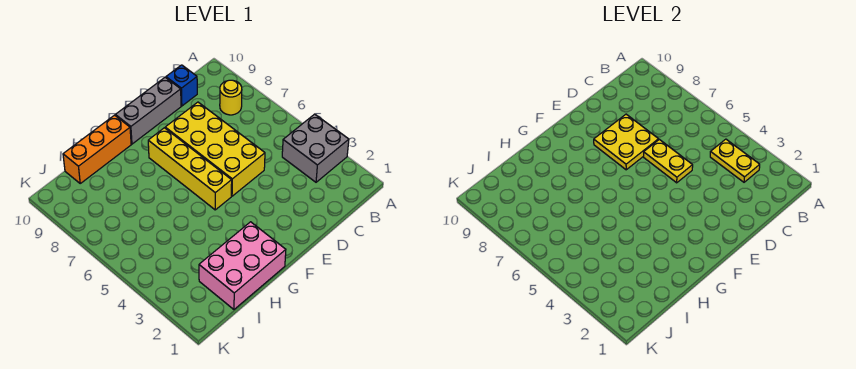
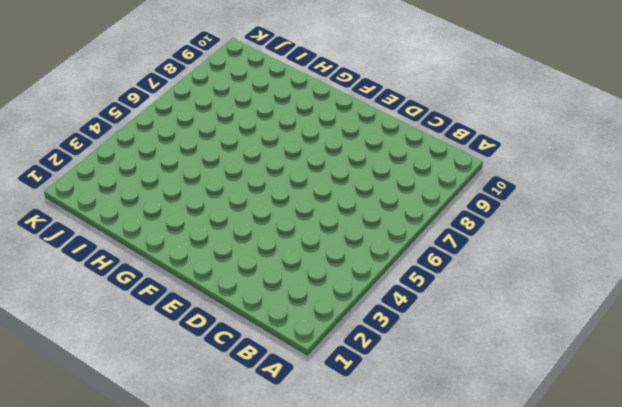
none -> grey 2x2 brick [282,114,349,182]
none -> yellow 1x1 round brick [220,80,242,115]

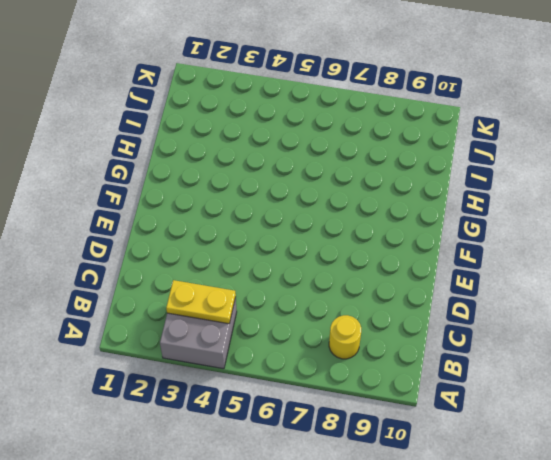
none -> blue 1x1 brick [166,65,197,106]
none -> yellow 2x4 brick [165,102,265,196]

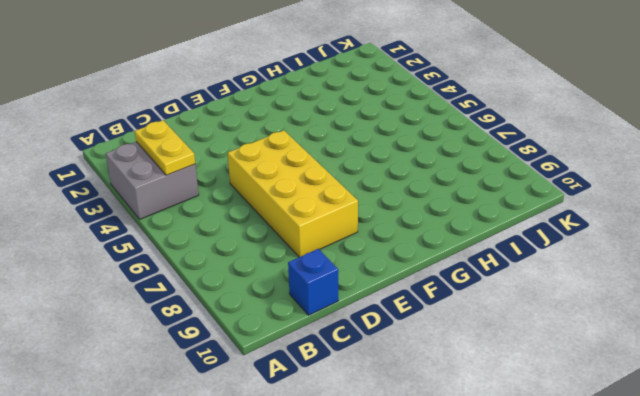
none -> yellow 1x1 round brick [220,80,242,115]
none -> grey 1x3 brick [115,77,181,144]

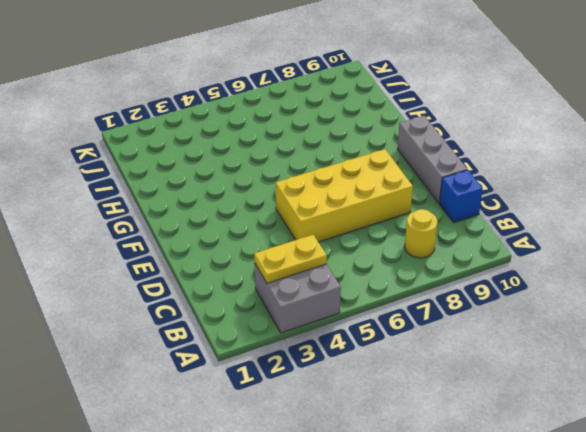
none -> yellow 1x4 brick [148,128,232,210]
none -> pink 2x3 brick [199,222,286,309]

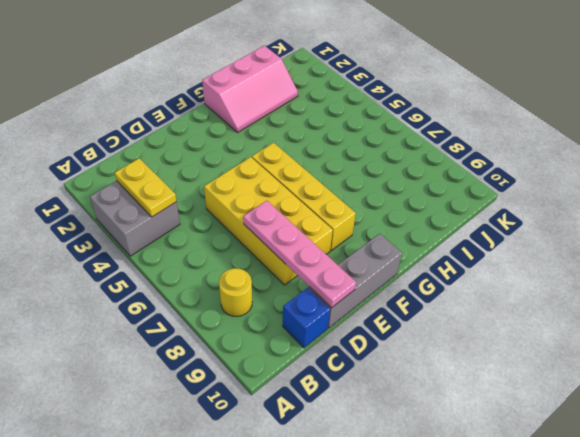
pink 1x4 plate [243,201,356,308] -> yellow 2x2 plate [594,114,659,170]
pink 2x3 slope [202,46,298,133] -> pink 2x3 brick [199,222,286,309]
none -> orange 1x3 brick [63,115,131,183]
none -> yellow 1x2 plate [644,139,693,183]

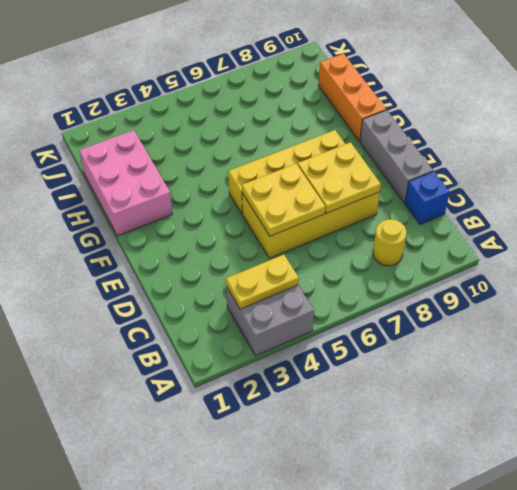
yellow 2x2 plate [242,164,325,236] -> yellow 1x2 plate [644,139,693,183]

